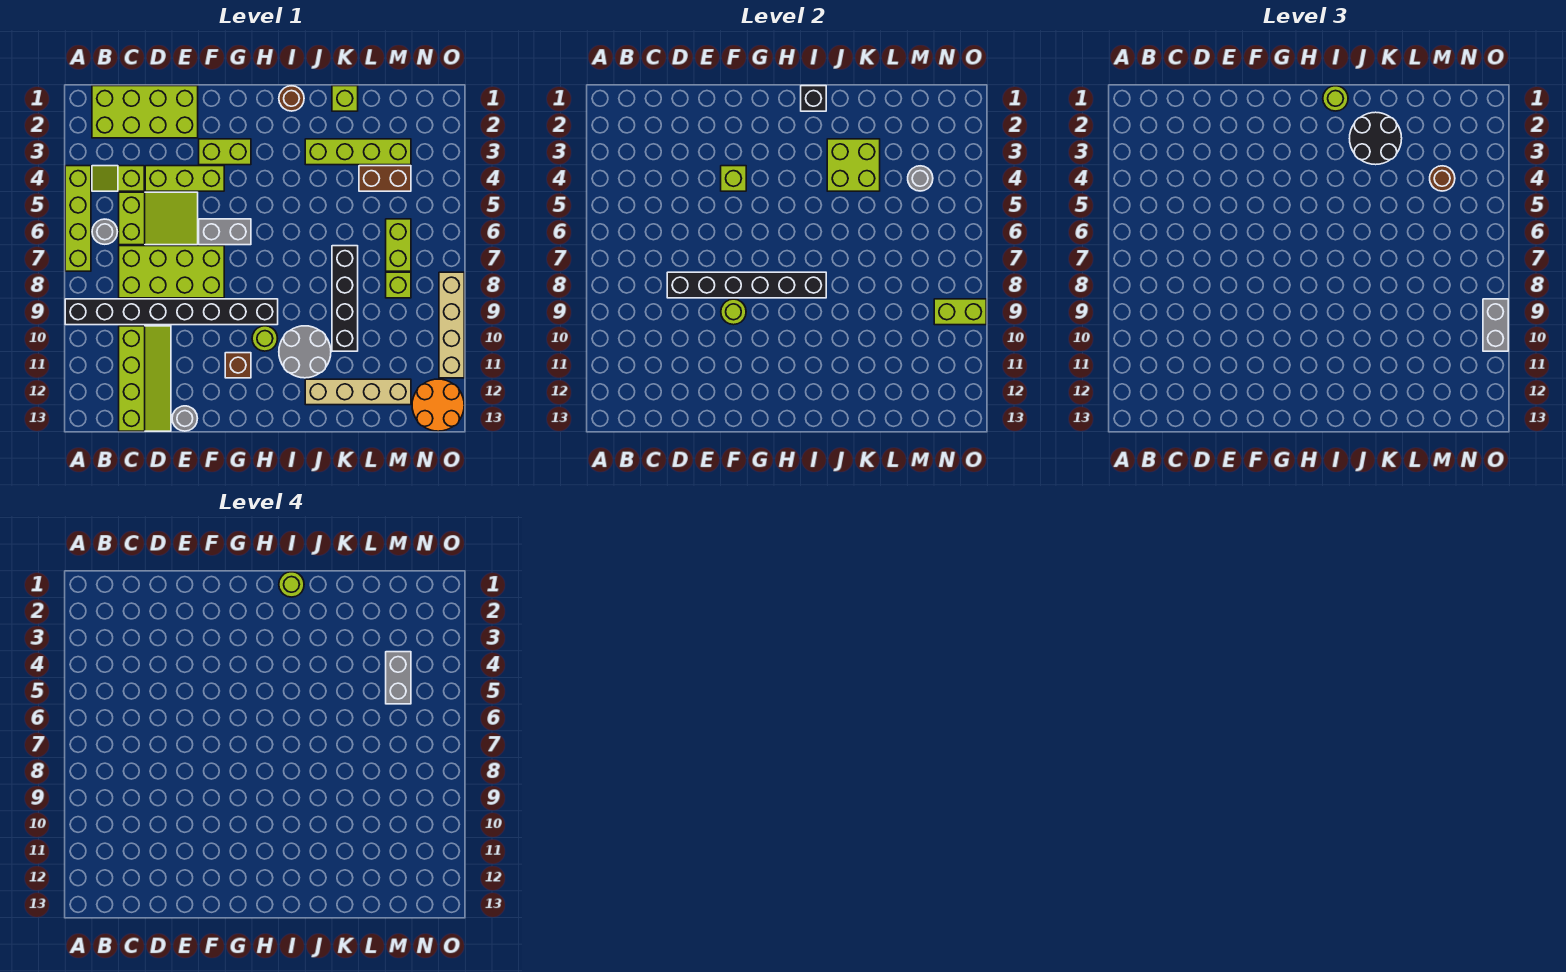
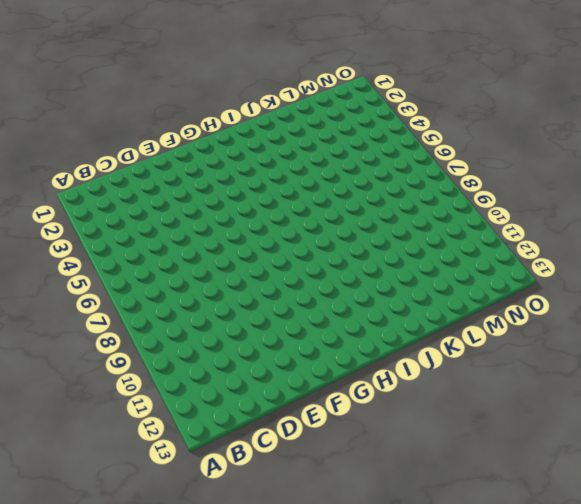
none -> lime 1x4 brick [65,166,91,271]
none -> black 1x8 brick [65,299,278,325]
none -> lime 2x4 brick [92,86,198,138]
none -> lime 1x2 slope [92,166,144,191]

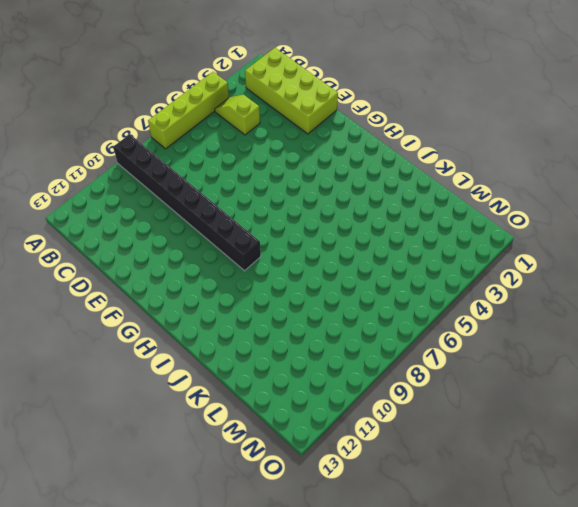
none -> grey 1x1 round brick [92,219,117,244]
none -> lime 2x3 slope [119,192,198,245]
none -> lime 2x4 brick [119,246,224,298]
none -> lime 2x4 slope [119,326,171,431]

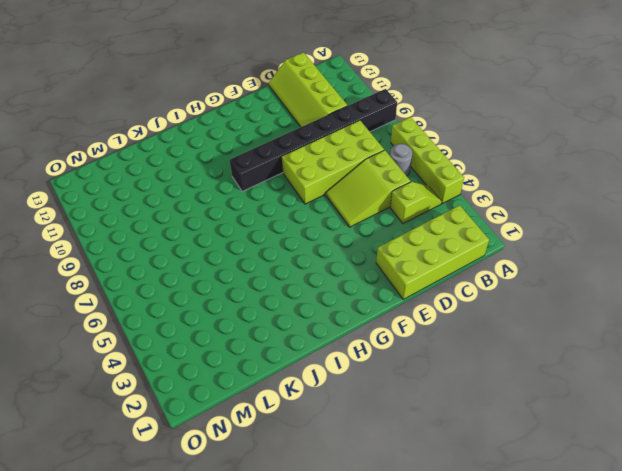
none -> lime 1x3 brick [145,166,224,191]
none -> grey 1x1 round brick [172,406,197,431]
none -> lime 1x2 brick [199,139,251,165]
none -> grey 1x2 brick [199,219,251,245]

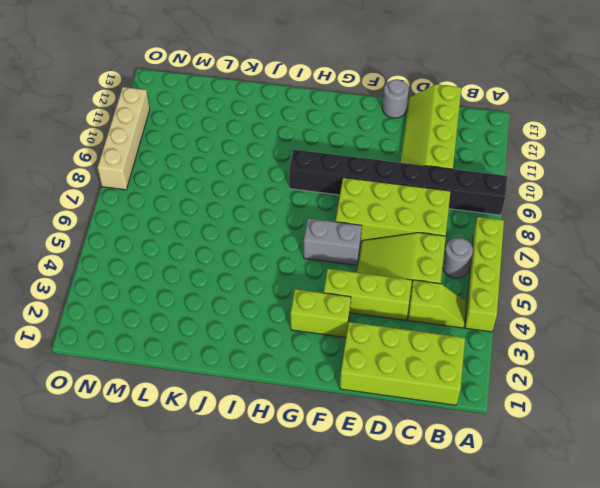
none -> brown 1x1 brick [225,353,251,378]
none -> lime 1x1 round brick [252,326,277,351]
none -> brown 1x1 round brick [279,86,304,111]
none -> grey 2x2 round brick [279,326,331,378]

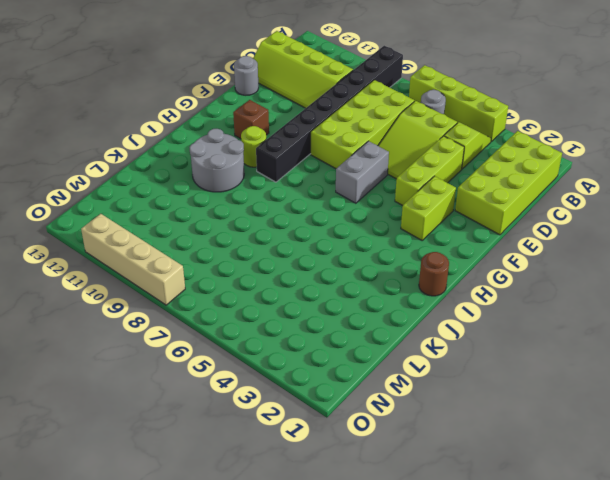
none -> lime 1x4 brick [305,139,411,165]
none -> tan 1x4 brick [305,379,411,405]
none -> lime 1x1 brick [332,86,358,111]
none -> black 1x4 brick [332,246,358,351]

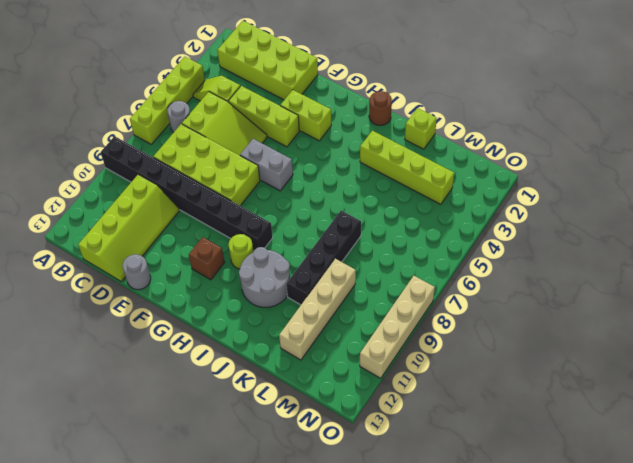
tan 1x4 brick [279,259,356,360] -> tan 1x4 brick turned to [305,379,411,405]
none -> brown 1x2 brick [359,166,411,191]
none -> lime 1x2 brick [386,219,411,271]
none -> lime 1x1 brick [386,272,411,298]
none -> orange 2x2 round brick [412,379,464,431]

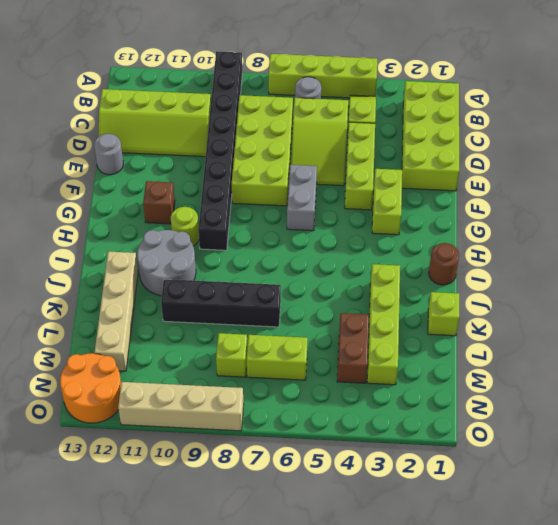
none -> black 1x6 brick [667,272,826,298]
none -> lime 1x1 brick [721,166,746,191]
none -> lime 1x1 round brick [721,299,746,325]
none -> black 1x1 brick [801,86,826,111]

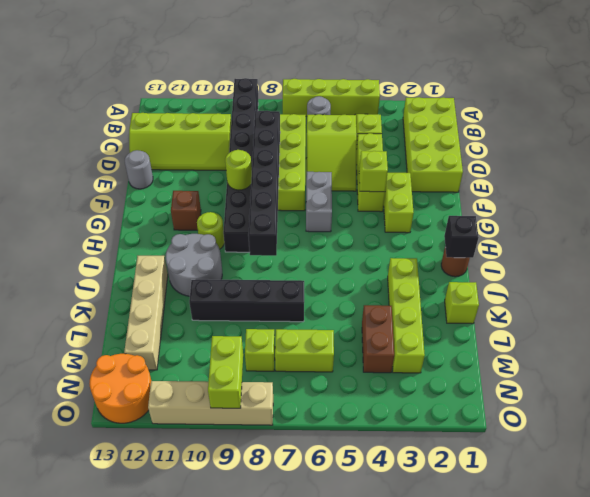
none -> lime 2x2 brick [827,139,880,191]
none -> grey 1x1 round brick [908,166,933,191]
none -> lime 1x1 round brick [1323,86,1348,111]
none -> black 2x2 round brick [1350,112,1402,165]

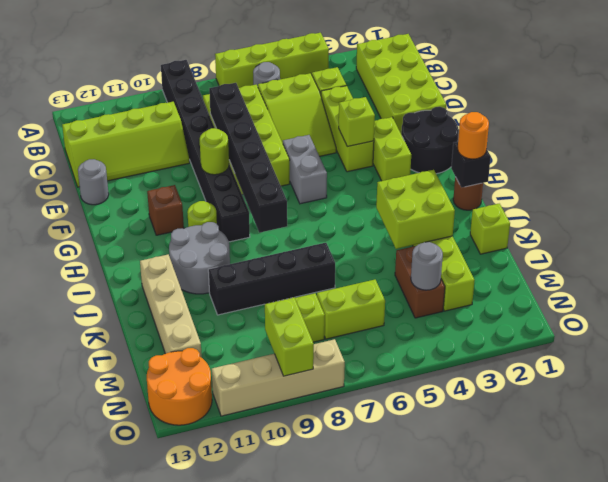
black 2x2 round brick [401,107,459,174] -> black 2x2 round brick moved to [1350,112,1402,165]
orange 1x1 round brick [458,112,489,159] -> lime 1x1 round brick [1323,86,1348,111]
none -> brown 1x1 round brick [1430,166,1455,191]
none -> grey 1x2 brick [1483,299,1508,351]
none -> lime 1x1 round brick [279,572,304,597]
none -> grey 1x2 brick [386,652,411,704]

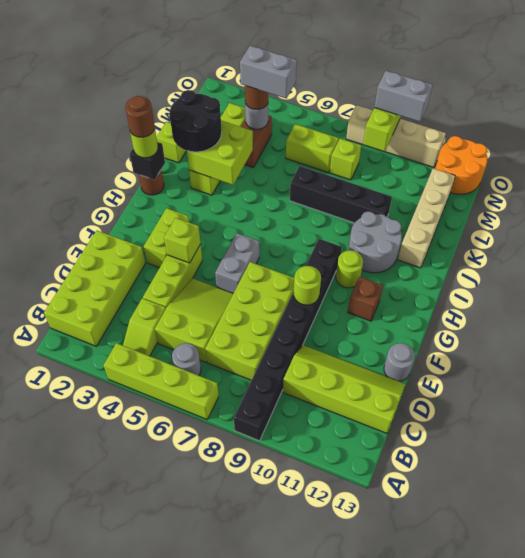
brown 1x1 round brick [125,96,155,137] -> lime 1x1 round brick [279,572,304,597]
none -> black 1x6 brick [667,272,826,298]

